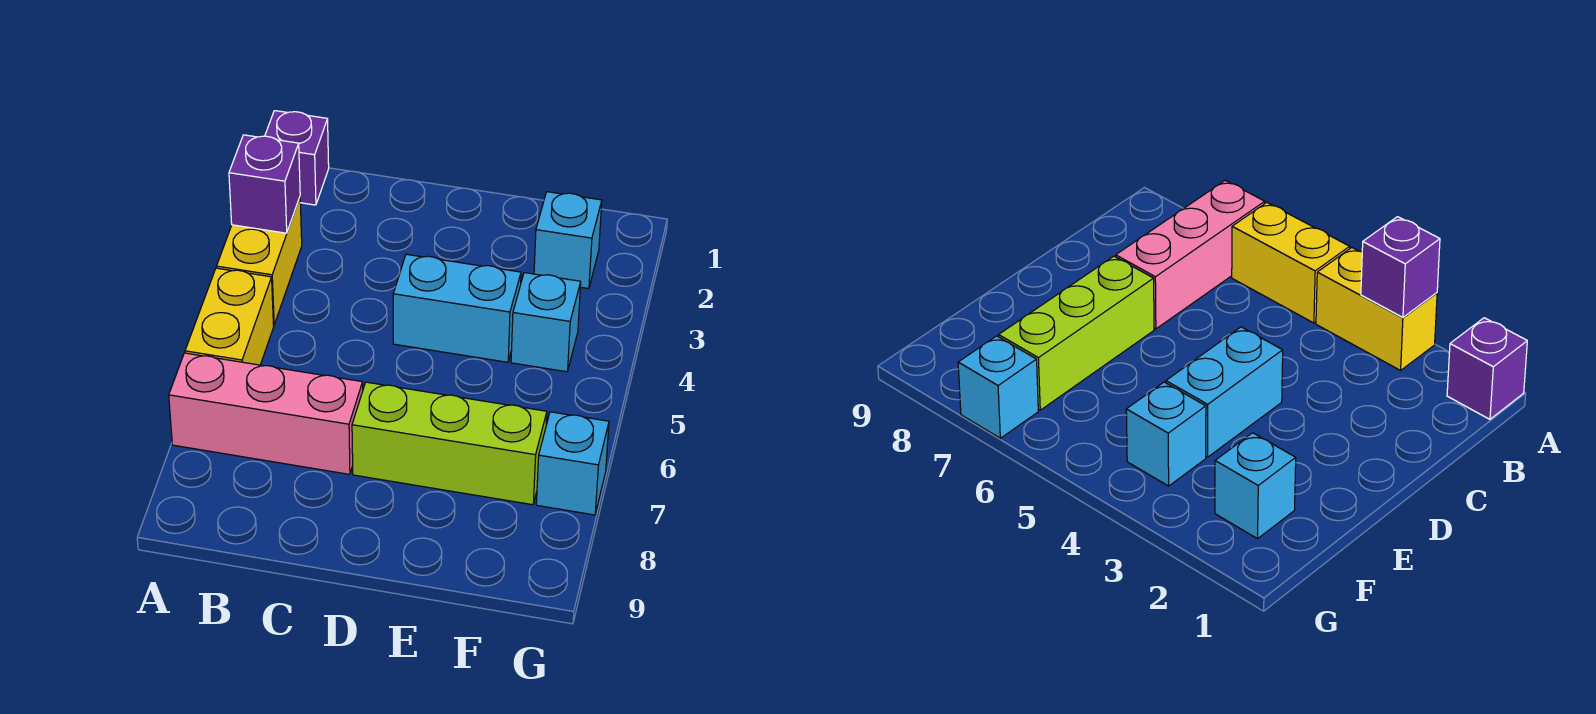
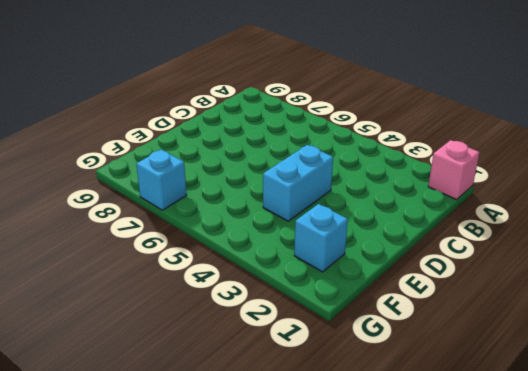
pink 1x1 brick [428,140,480,200] -> purple 1x1 brick [265,111,329,205]
none -> yellow 1x2 brick [217,197,302,325]
none -> yellow 1x2 brick [185,268,274,365]

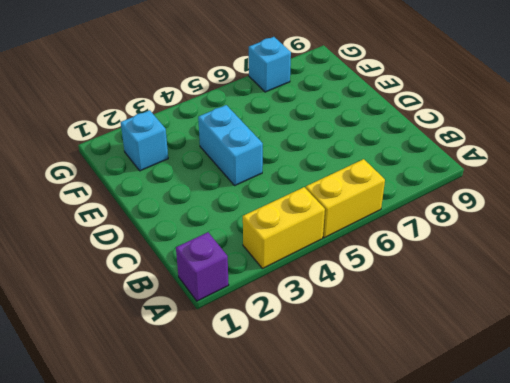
none -> pink 1x3 brick [169,353,363,474]
none -> lime 1x3 brick [352,382,547,505]

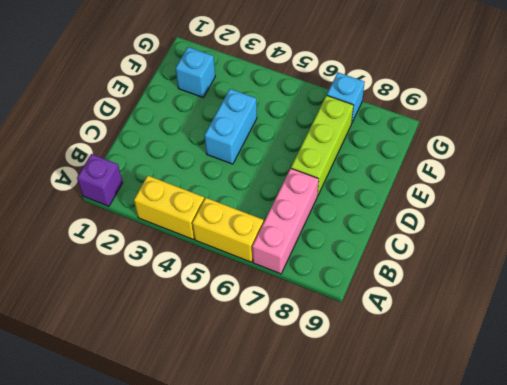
none -> cyan 1x1 brick [511,273,581,372]
none -> purple 1x1 brick [229,135,300,233]

